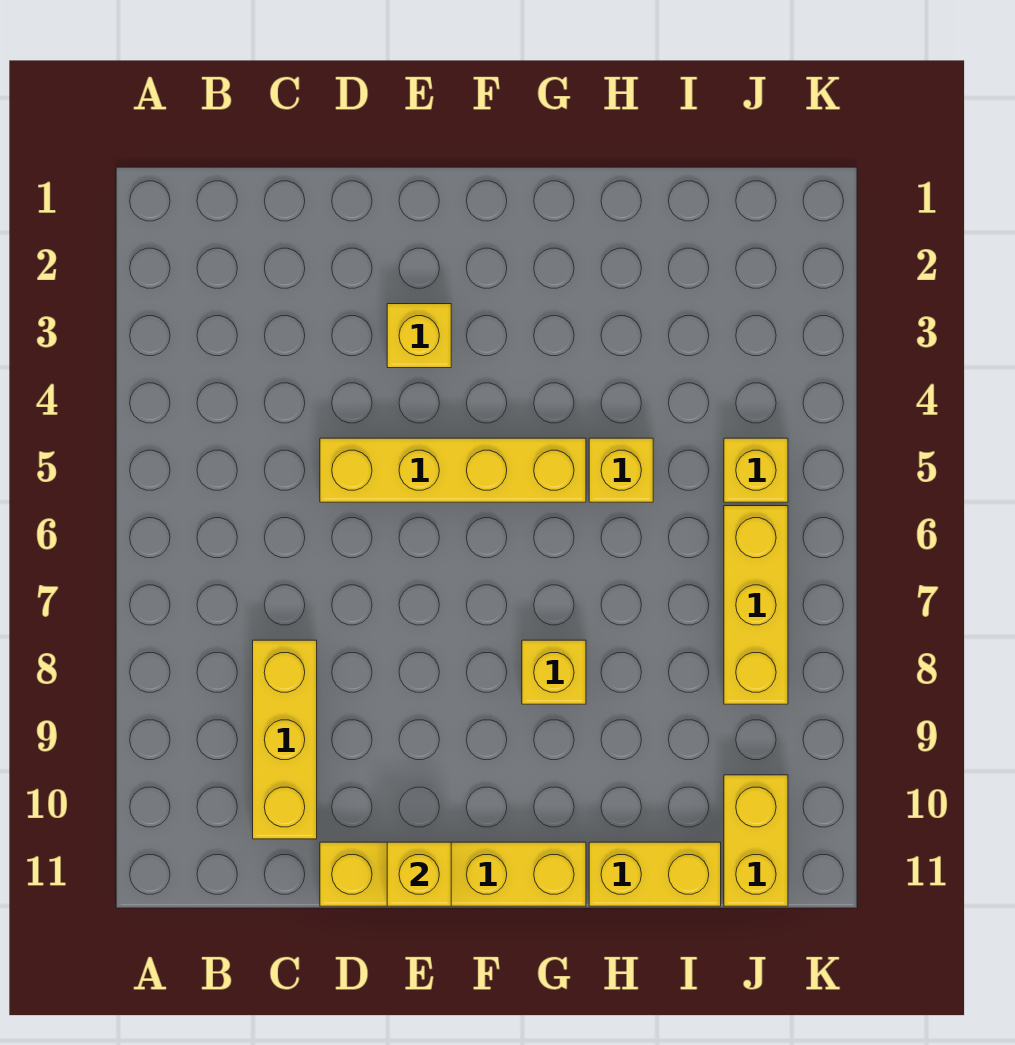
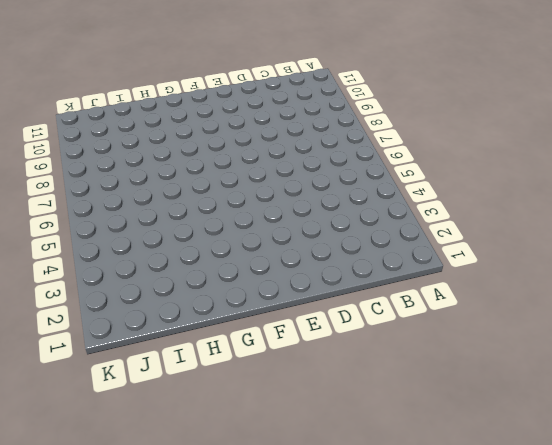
none -> yellow 1x3 brick [253,640,317,839]
none -> yellow 1x4 brick [320,438,586,502]

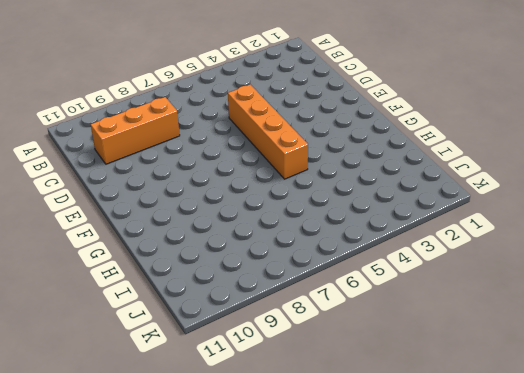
orange 1x3 brick [91,97,180,164] -> yellow 1x3 brick [253,640,317,839]
orange 1x4 brick [228,85,308,179] -> yellow 1x4 brick [320,438,586,502]
none -> yellow 1x4 brick [320,842,586,906]
none -> yellow 1x1 brick [387,304,451,368]

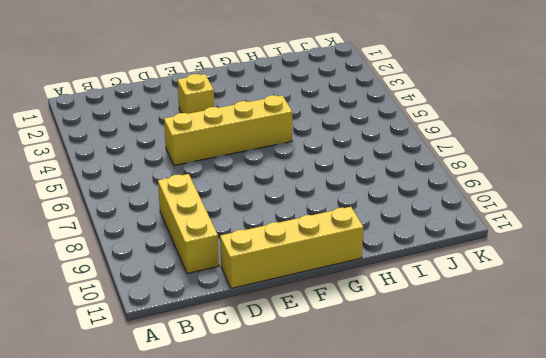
none -> yellow 1x1 brick [522,640,586,704]
none -> yellow 1x1 brick [589,438,653,502]

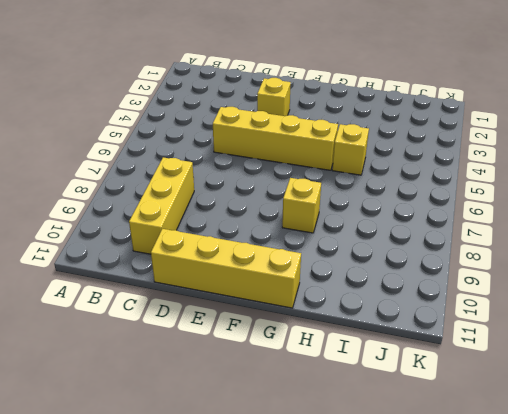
none -> yellow 1x2 brick [589,842,721,906]
none -> yellow 1x1 brick [724,438,788,502]

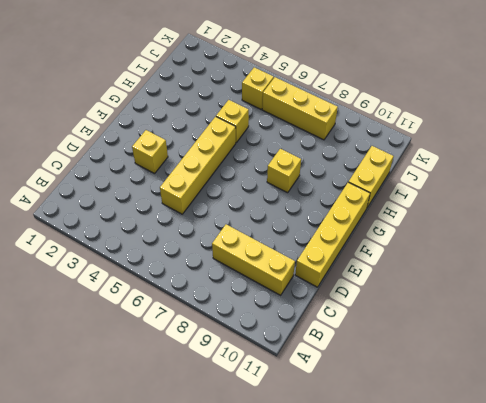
none -> yellow 1x2 brick [724,775,788,906]
none -> yellow 1x1 brick [387,842,451,906]

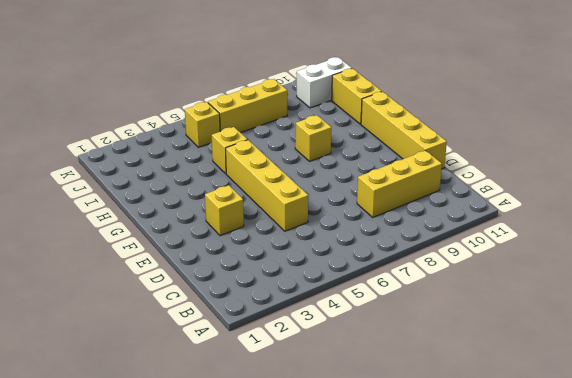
white 1x2 brick [297,57,352,108] -> yellow 1x2 brick [724,775,788,906]
none -> yellow 1x1 brick [387,842,451,906]

